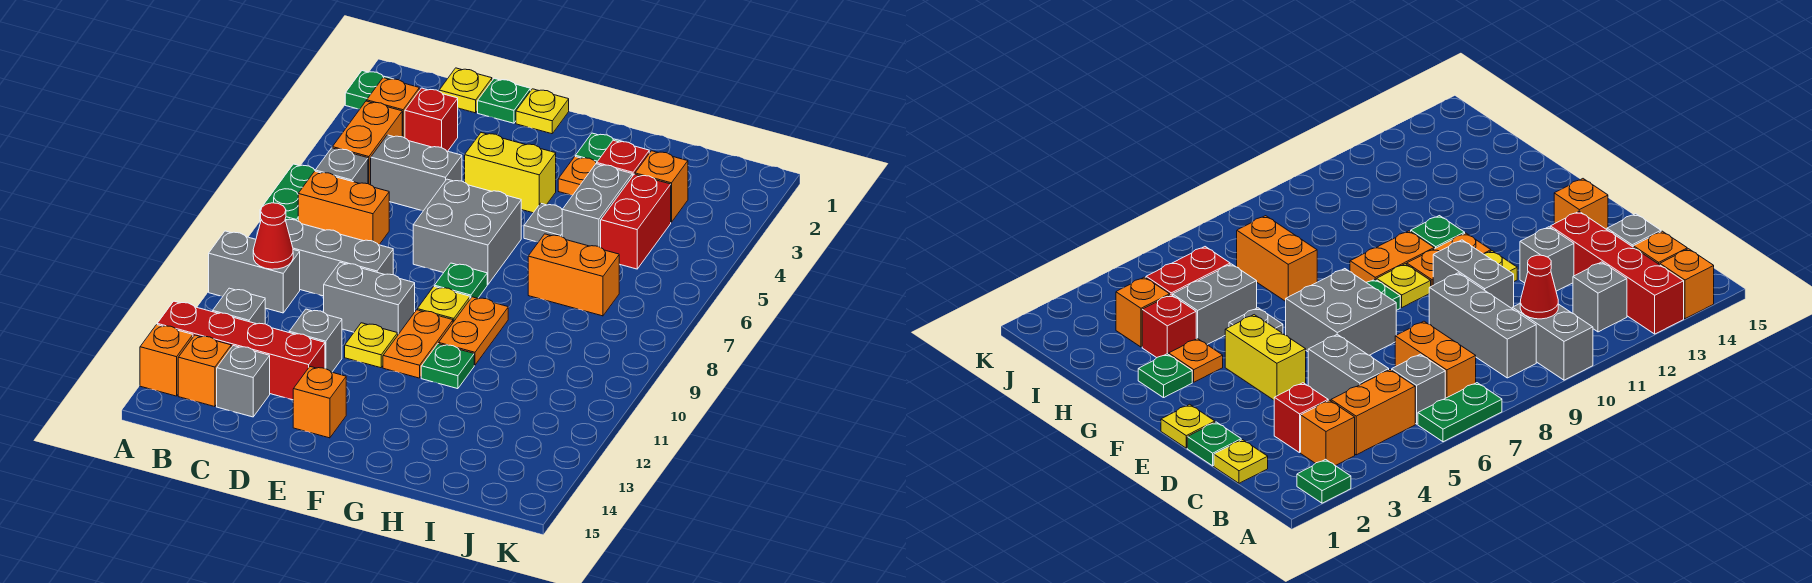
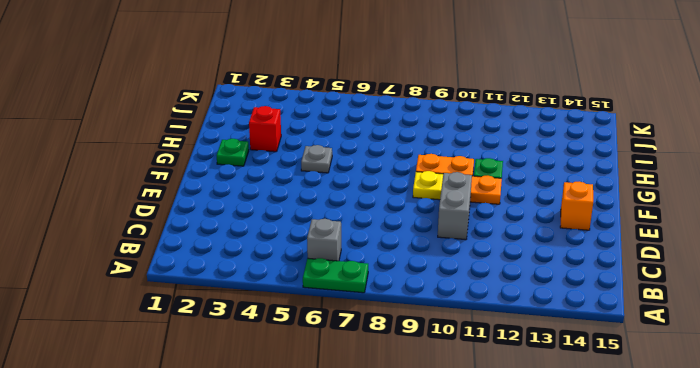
none -> green 1x1 plate [345,71,392,109]
none -> grey 1x2 brick [209,231,300,313]
none -> red 1x4 brick [157,301,325,400]
none -> orange 1x1 brick [140,325,193,396]

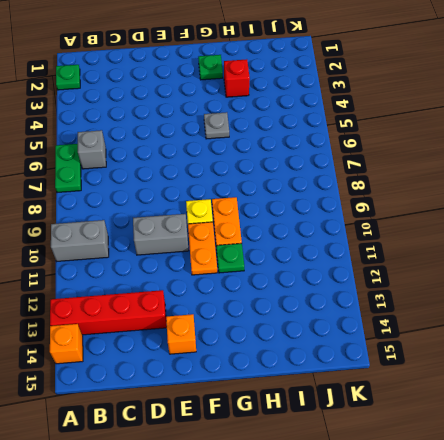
none -> orange 1x1 brick [367,78,419,138]
none -> orange 1x2 brick [332,101,402,185]
none -> orange 1x2 brick [298,171,389,245]
none -> grey 1x3 brick [285,219,393,296]

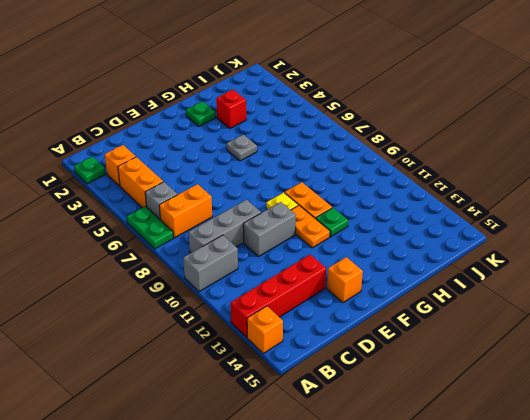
none -> grey 1x1 brick [213,288,265,324]
none -> orange 1x1 brick [178,335,231,407]
none -> yellow 1x1 plate [439,68,492,113]
none -> red 1x1 brick [405,88,458,151]

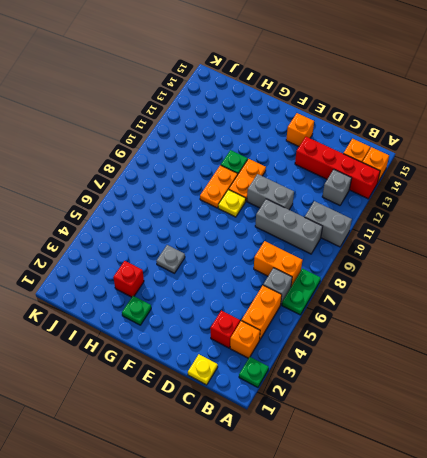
none -> grey 1x2 brick [371,135,462,211]
none -> grey 1x1 brick [217,346,270,417]
none -> green 1x1 plate [478,78,530,123]
none -> grey 1x1 brick [289,309,342,372]

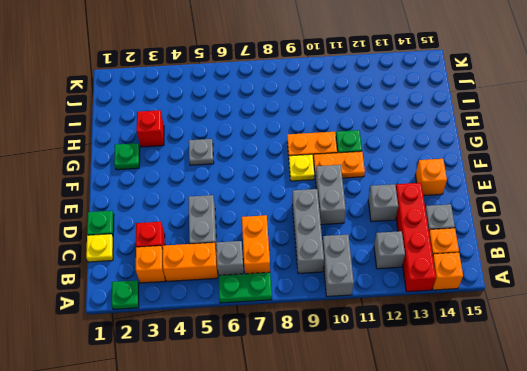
none -> yellow 1x1 plate [516,89,569,134]
none -> yellow 1x2 brick [465,133,556,213]
none -> grey 2x2 brick [413,179,521,285]
none -> yellow 1x1 plate [345,323,398,368]

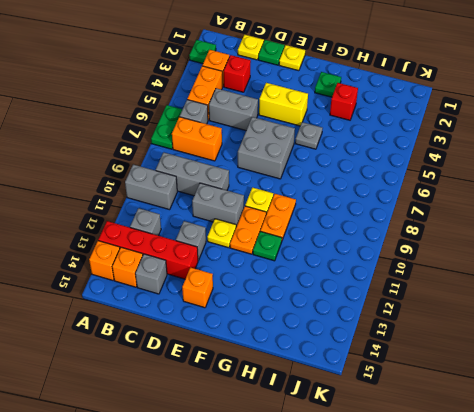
none -> green 1x1 plate [434,263,487,299]
none -> orange 1x1 plate [558,157,597,195]
none -> grey 1x2 brick [562,164,632,247]
none -> orange 1x2 brick [528,234,619,316]

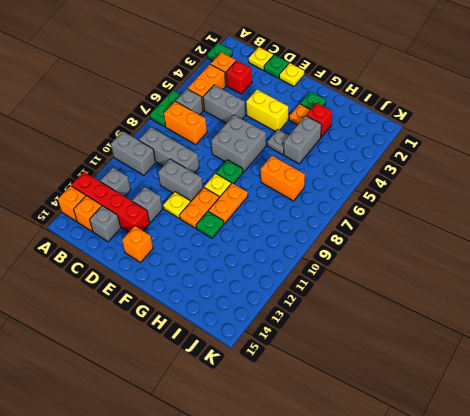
none -> orange 1x1 brick [635,151,688,222]
none -> red 1x2 brick [601,174,671,269]
none -> red 1x1 cone [253,203,293,269]

